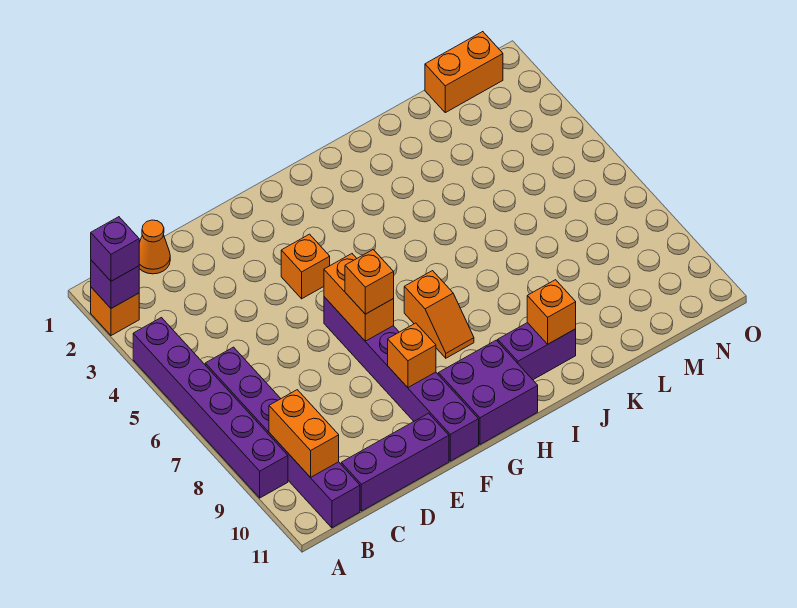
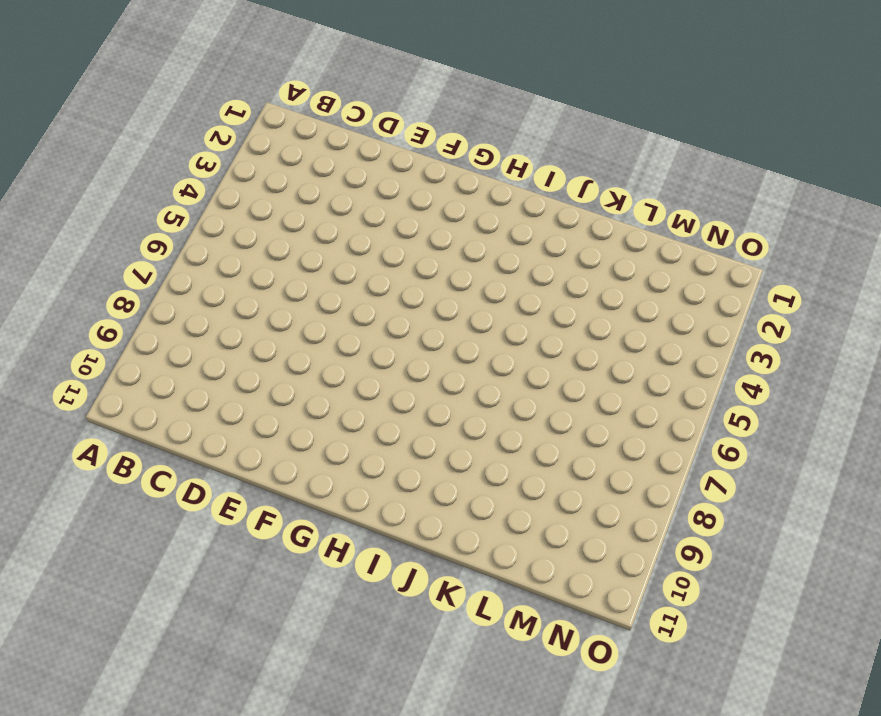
none -> orange 1x1 brick [91,287,139,336]
none -> purple 1x6 brick [133,318,288,498]
none -> purple 1x6 brick [205,347,360,528]

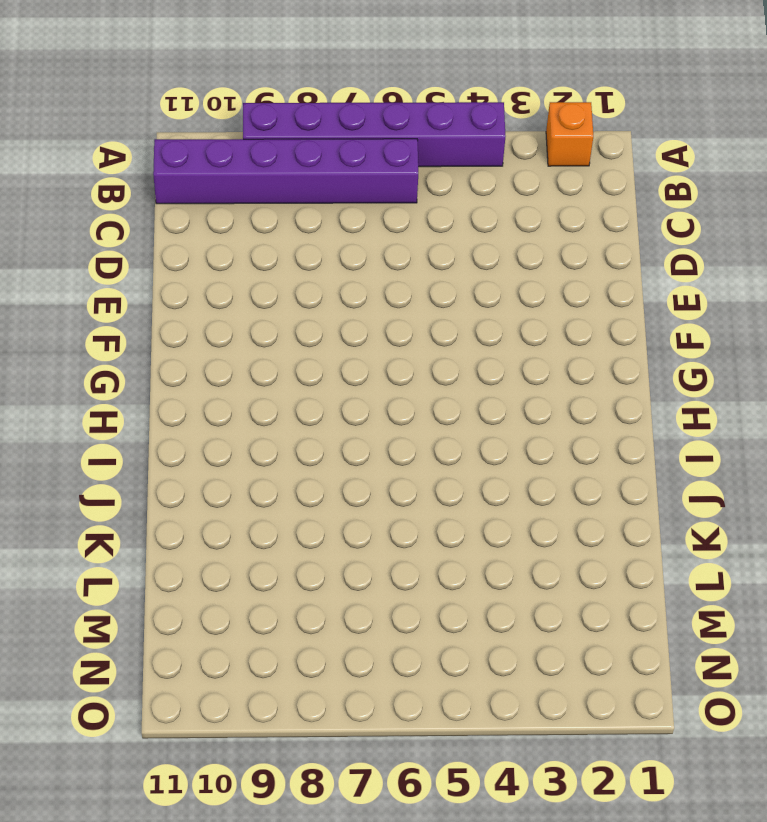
none -> orange 1x1 cone [139,220,170,274]
none -> purple 1x3 brick [341,413,449,511]
none -> orange 1x1 brick [281,234,330,299]

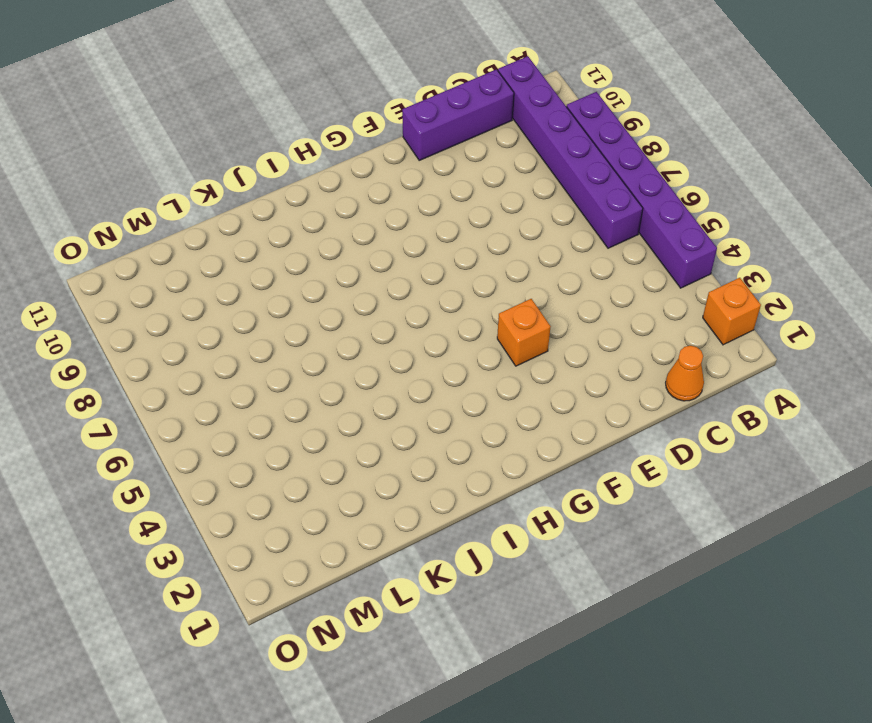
none -> purple 1x6 brick [324,297,479,461]
none -> purple 2x2 brick [438,340,538,444]
none -> orange 1x2 slope [404,271,474,358]

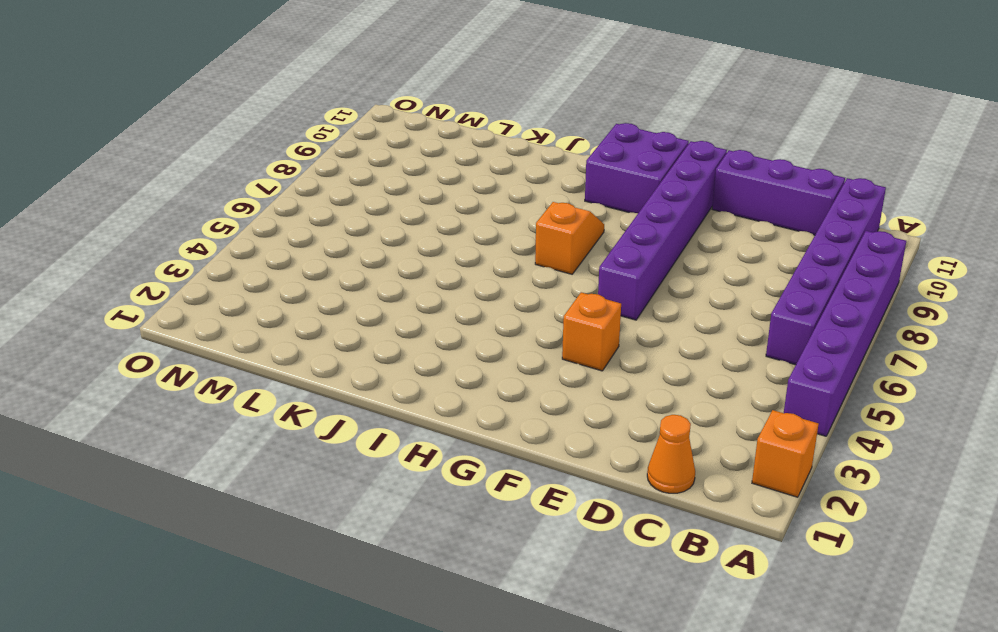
none -> purple 1x2 brick [498,323,576,380]
none -> orange 1x2 brick [425,32,503,113]
none -> purple 1x1 brick [91,260,139,308]

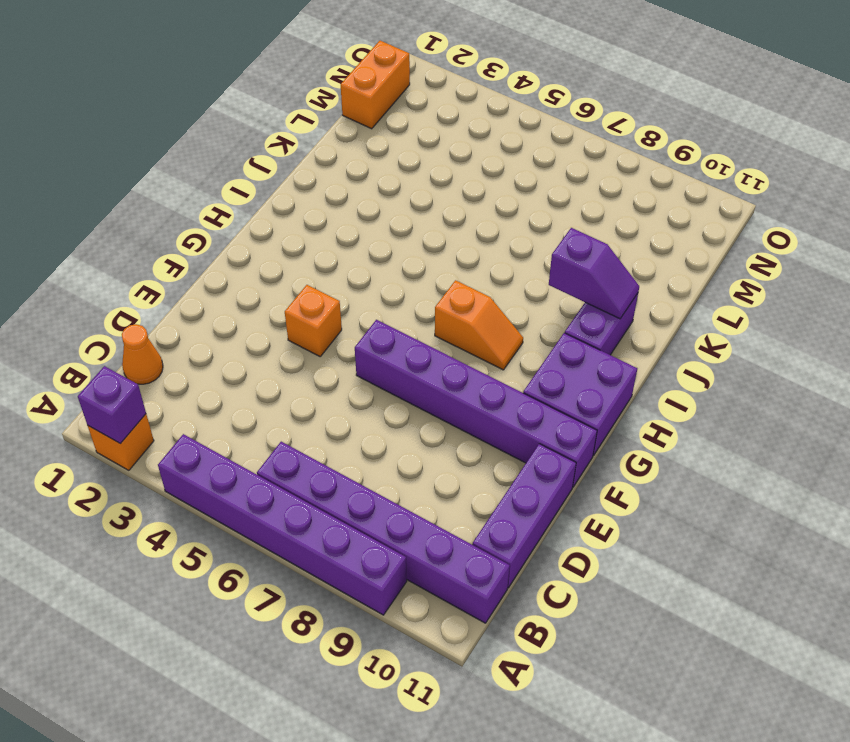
purple 1x2 slope [549,228,639,319] -> orange 1x1 brick [527,280,576,344]
none -> orange 1x2 brick [269,390,339,477]
none -> orange 1x2 brick [324,254,394,341]
none -> orange 1x1 brick [388,323,436,387]

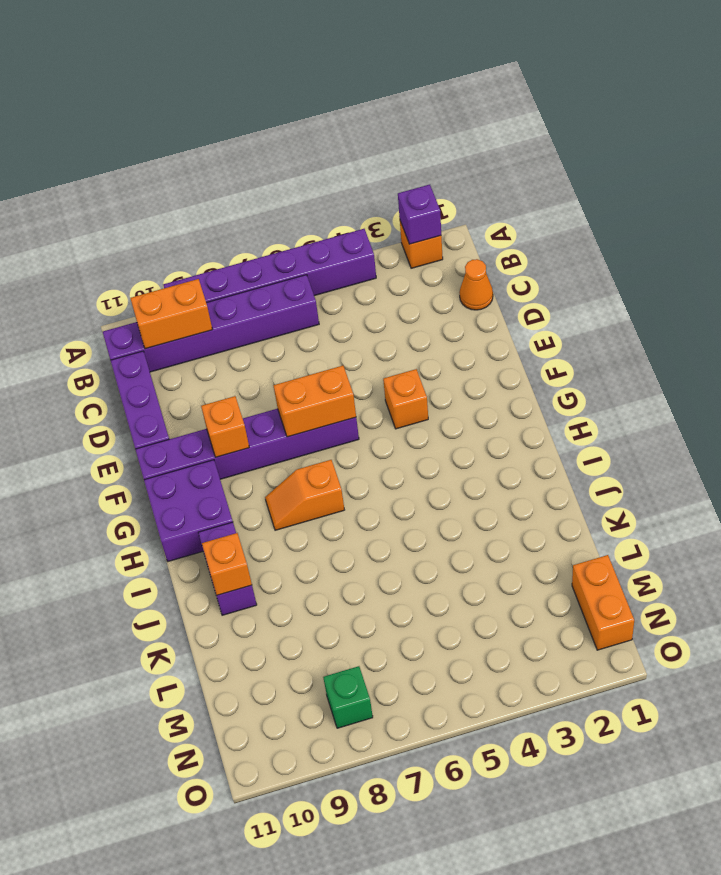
green 1x1 brick [323,666,373,728] -> none
none -> purple 1x1 brick [91,217,139,281]
none -> orange 1x1 brick [345,250,394,314]

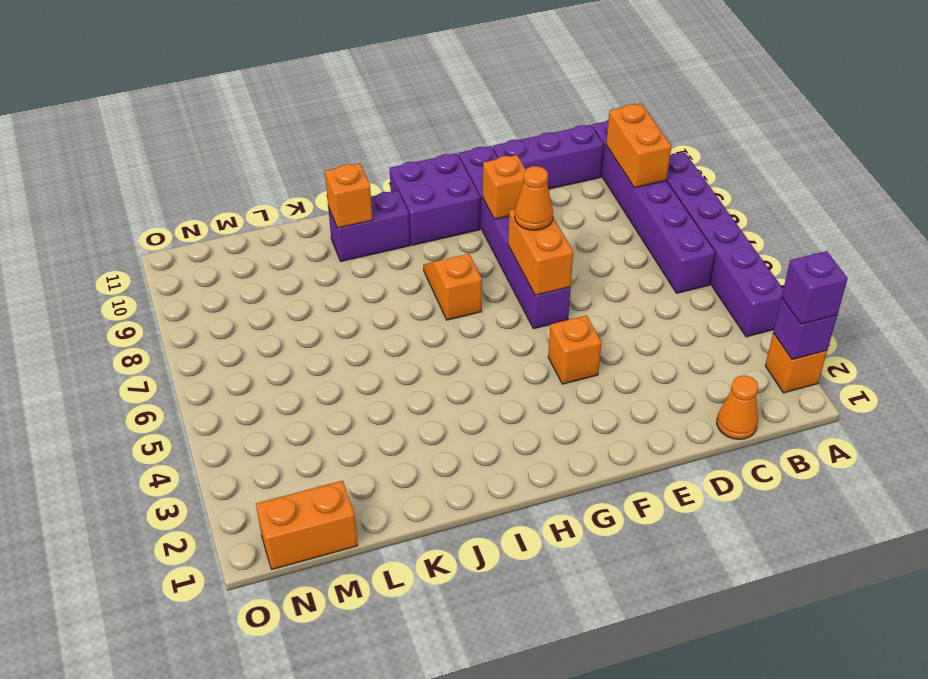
orange 1x1 cone [515,166,553,230] -> orange 1x1 brick [345,250,394,314]

